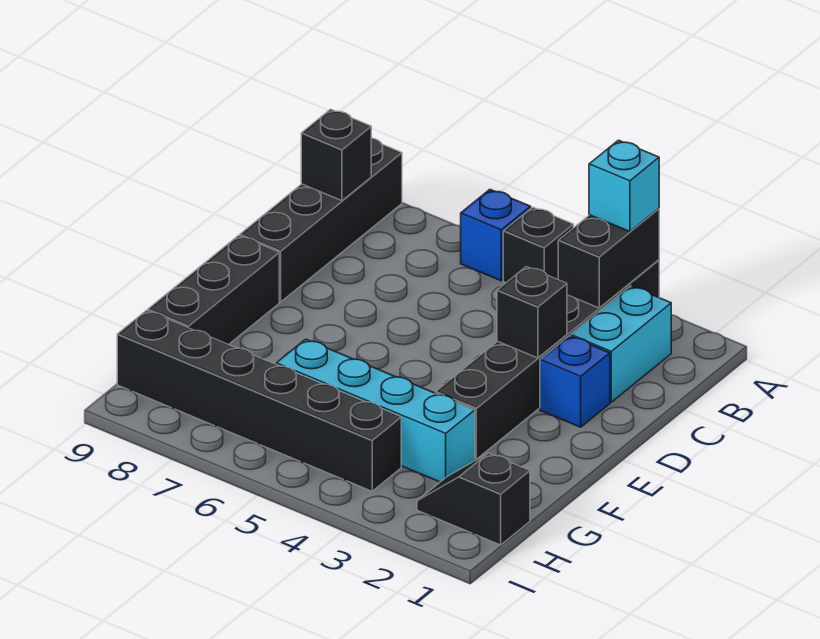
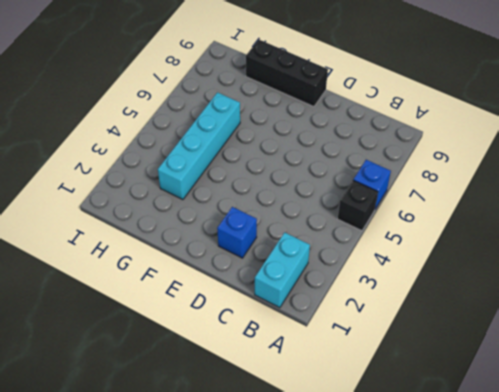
cyan 1x2 brick [255,232,310,308] -> cyan 1x2 brick turned to [571,286,671,402]
none -> black 1x6 brick [436,260,659,459]
none -> black 1x4 brick [240,138,402,302]
none -> black 1x2 slope [417,453,530,545]

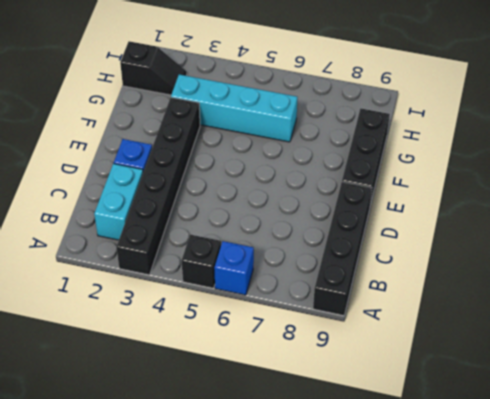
none -> black 1x6 brick [117,311,401,491]
none -> black 1x2 brick [558,209,659,308]
none -> black 1x1 brick [301,109,371,201]

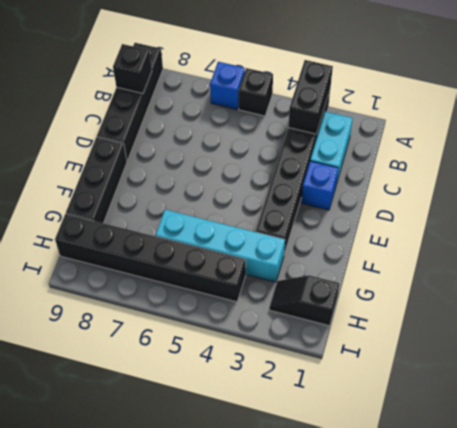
none -> black 1x1 brick [497,267,567,358]
none -> cyan 1x1 brick [589,140,659,232]

